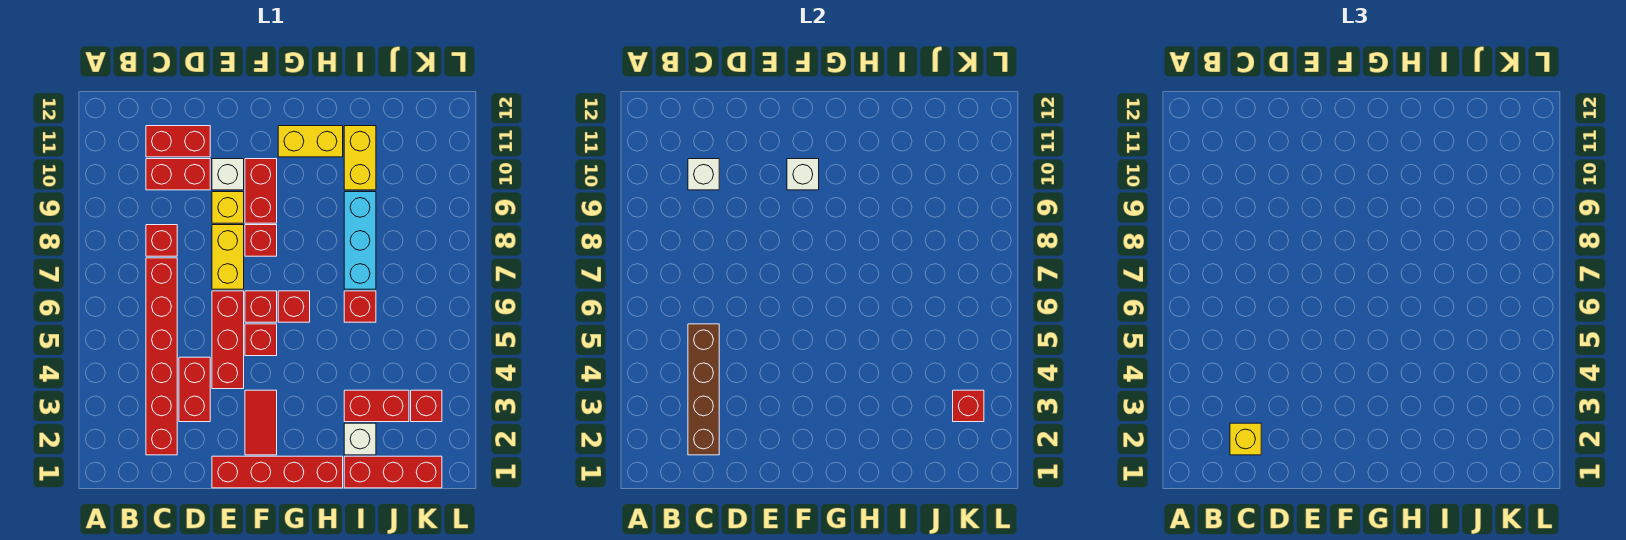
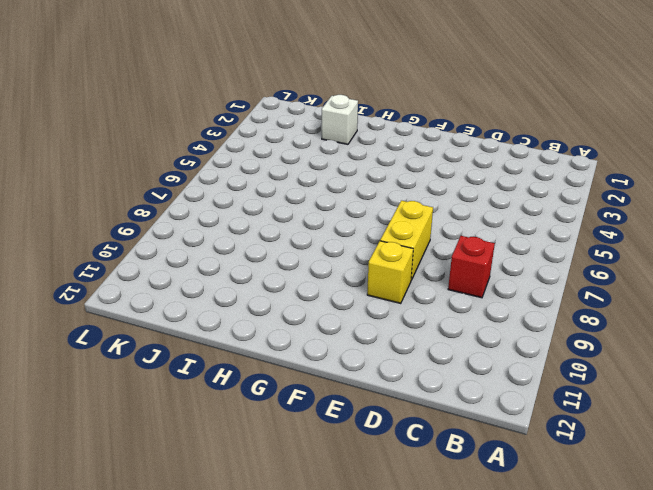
none -> red 1x6 brick [146,258,177,455]
none -> red 1x2 brick [146,159,210,190]
none -> red 1x2 brick [146,126,210,157]

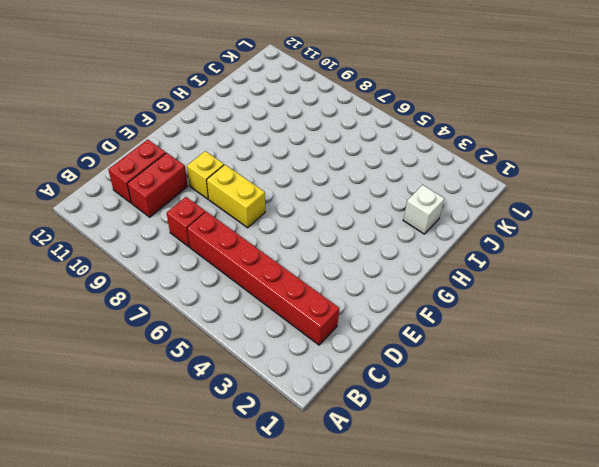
none -> red 1x2 brick [179,357,210,422]
none -> red 1x4 brick [212,456,343,488]
none -> red 1x3 brick [212,291,244,389]

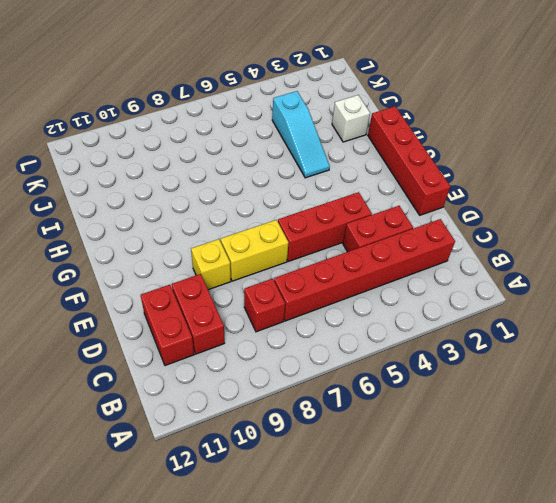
cyan 1x3 slope [272,91,330,178] -> none
none -> white 1x1 brick [212,159,244,190]
none -> red 1x2 tile [245,390,277,455]
none -> red 1x1 brick [245,324,277,356]

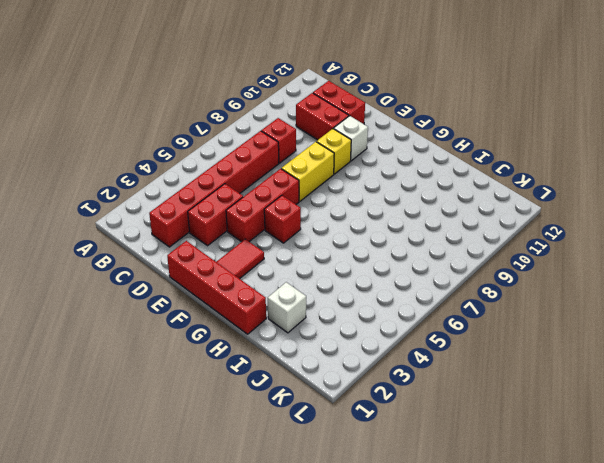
none -> red 1x1 brick [245,291,277,322]
none -> red 1x1 brick [245,225,277,256]
none -> red 1x2 brick [245,159,277,223]

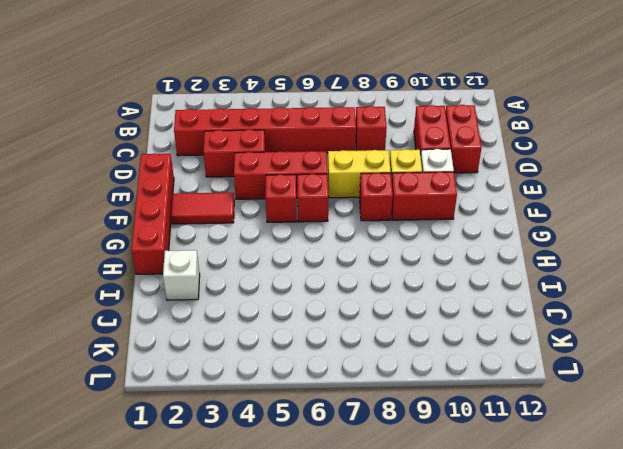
none -> red 1x1 brick [278,291,310,322]
none -> yellow 1x2 brick [278,126,343,157]
none -> red 1x3 brick [344,456,442,488]

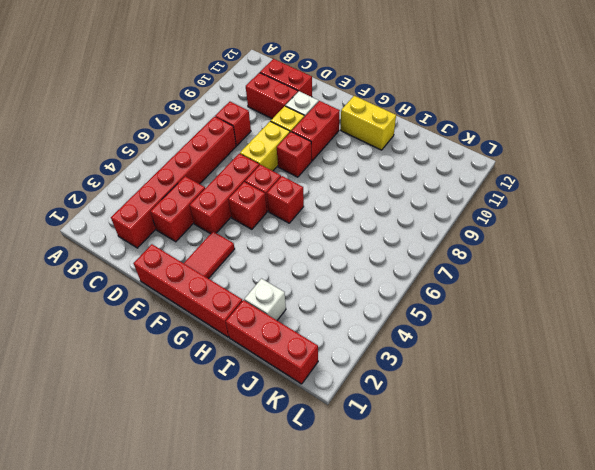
none -> red 1x2 brick [344,390,409,422]
none -> red 1x1 brick [344,291,376,322]
none -> cyan 1x3 brick [344,192,376,289]

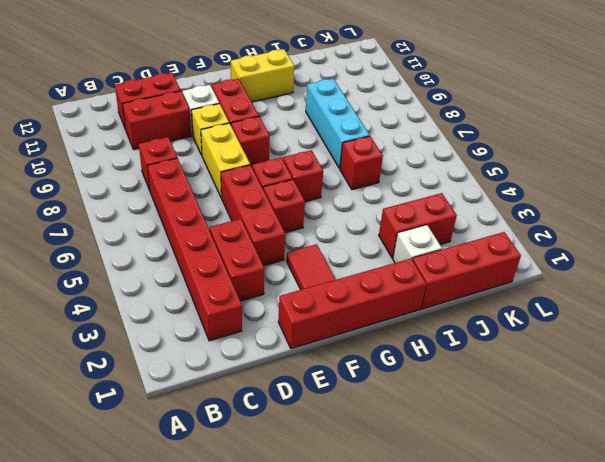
none -> yellow 1x2 brick [344,126,376,190]
none -> red 1x1 brick [411,390,442,422]
none -> brown 1x4 brick [688,324,719,455]

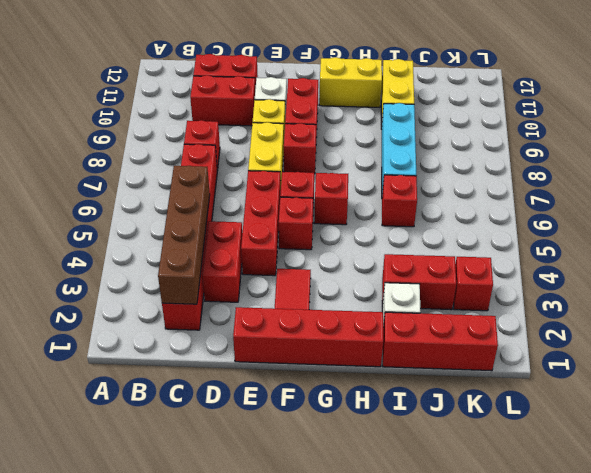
none -> white 1x1 brick [688,159,719,190]
none -> white 1x1 brick [787,159,819,190]
none -> red 1x1 brick [953,390,984,422]

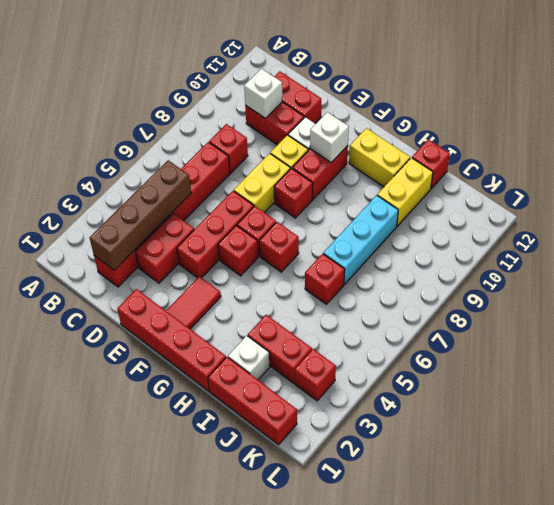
red 1x1 brick [412,139,450,189] -> red 1x1 brick moved to [953,390,984,422]
none -> yellow 1x1 brick [1230,423,1261,455]

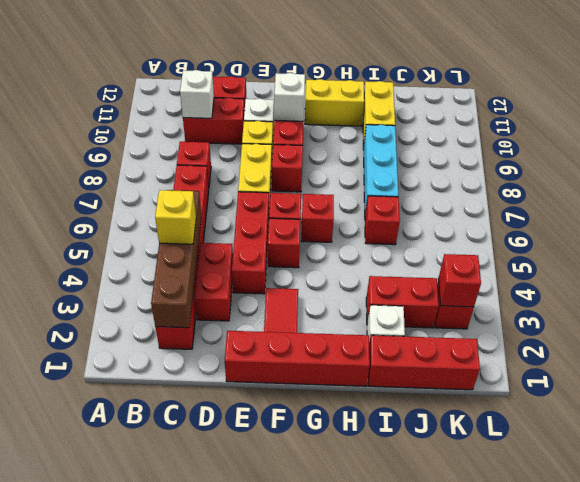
yellow 1x1 brick [155,190,196,244] -> yellow 1x1 brick moved to [1230,423,1261,455]

